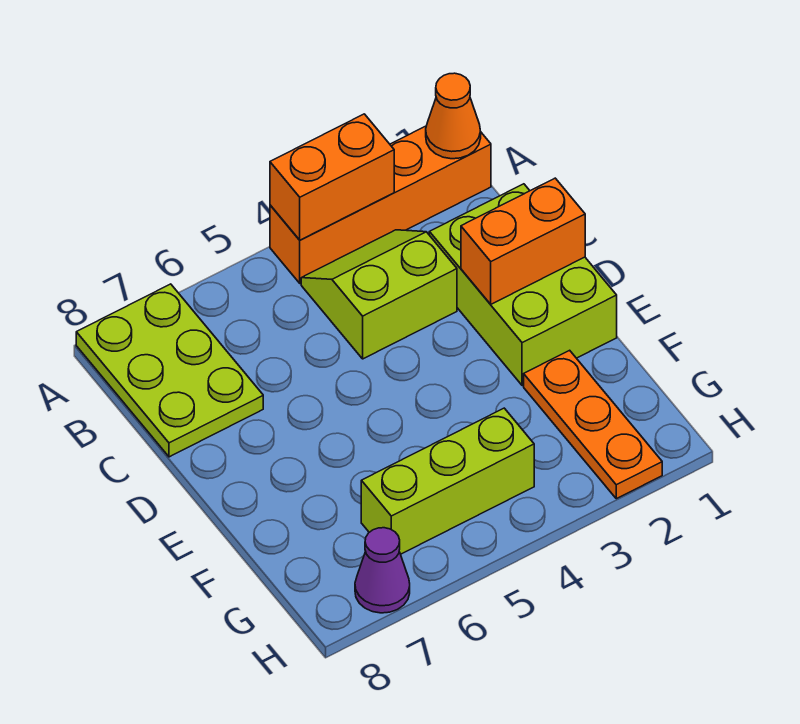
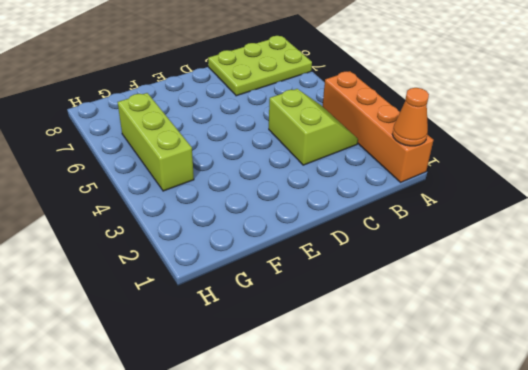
none -> lime 2x3 brick [429,184,617,386]
none -> orange 1x3 plate [524,350,662,499]

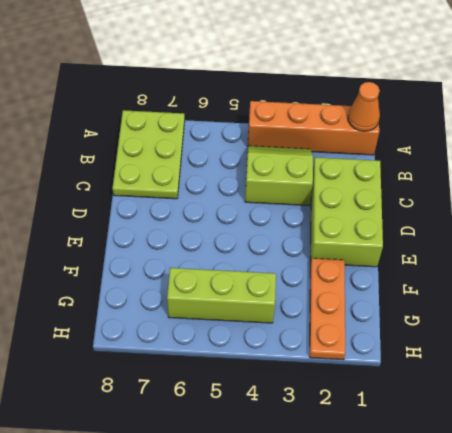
none -> purple 1x1 cone [355,528,410,613]
none -> orange 1x2 brick [270,114,394,240]

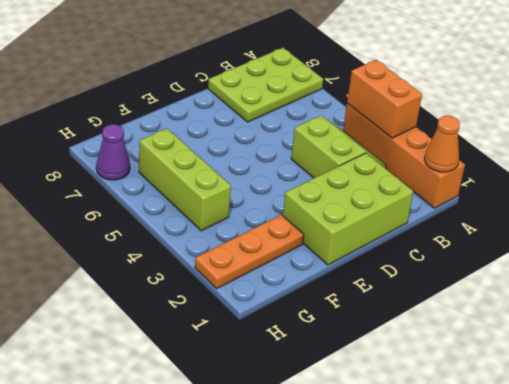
none -> orange 1x2 brick [461,178,585,304]

